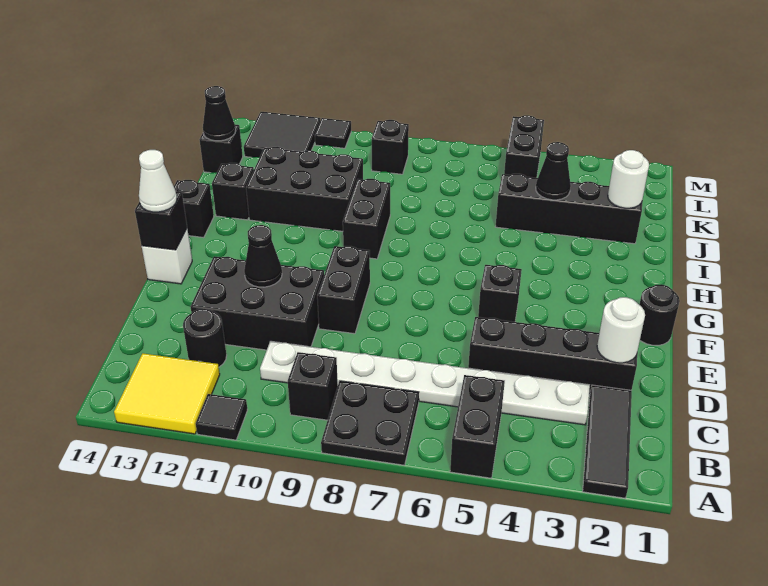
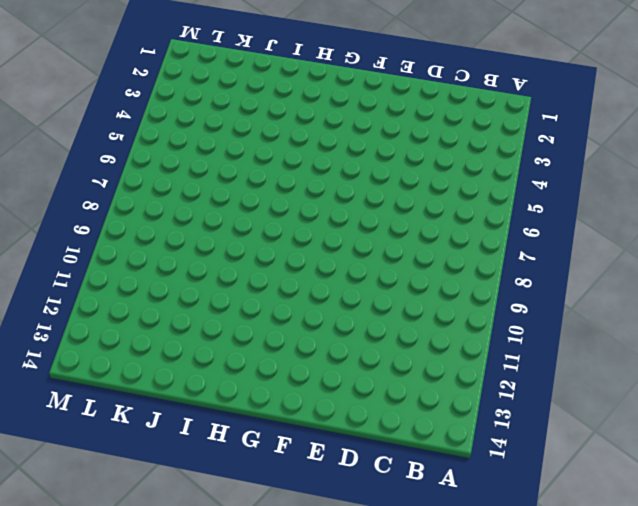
none -> black 1x3 tile [583,385,632,498]
none -> black 1x2 brick [450,375,505,478]
none -> black 2x2 plate [321,381,419,465]
none -> black 1x1 tile [196,394,247,440]

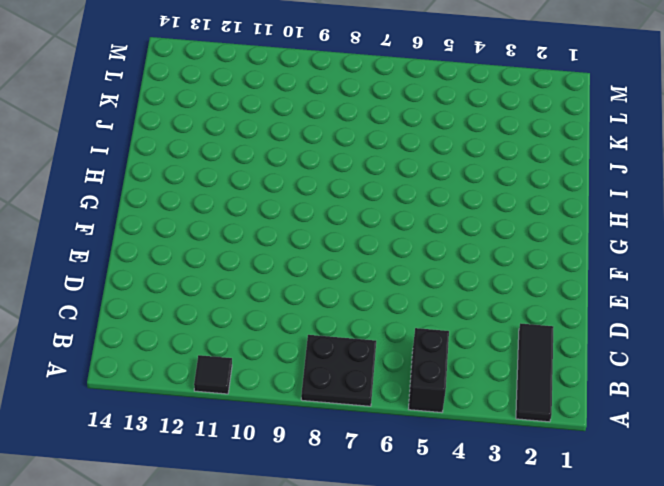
none -> yellow 2x2 tile [114,353,220,434]
none -> black 1x1 brick [288,352,338,420]
none -> white 1x8 plate [260,341,590,425]
none -> black 1x1 round brick [183,309,227,367]

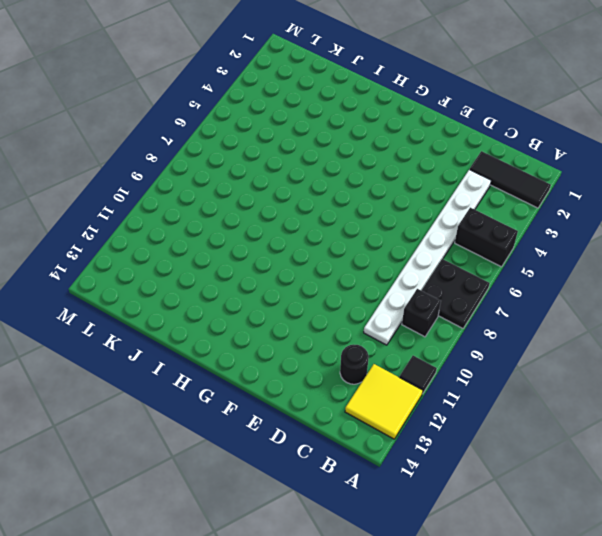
none -> black 1x4 brick [468,317,637,394]
none -> black 2x3 brick [191,256,324,350]
none -> black 1x2 brick [317,246,370,334]
none -> black 1x1 round brick [639,284,680,345]

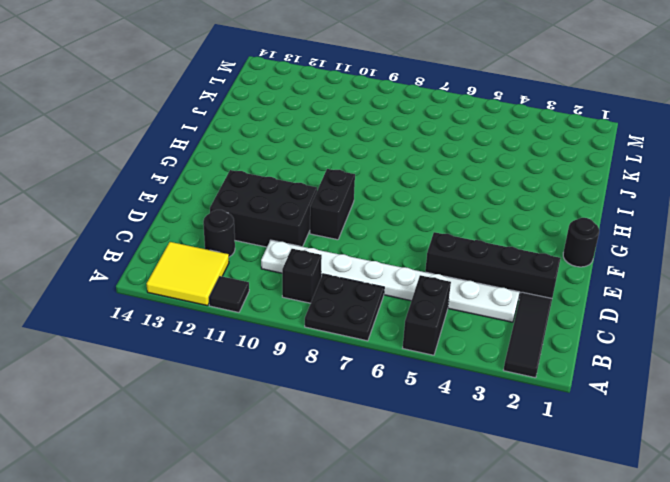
none -> black 1x1 brick [478,265,522,322]
none -> white 1x1 brick [142,229,192,284]
none -> black 1x2 brick [343,179,390,259]
none -> black 1x1 brick [174,180,214,238]

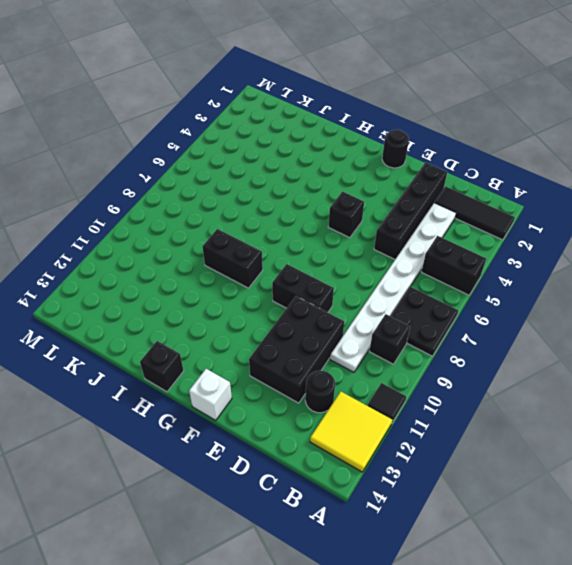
none -> black 2x3 brick [246,147,363,231]
none -> black 1x1 brick [212,163,254,220]
none -> black 1x4 brick [495,174,642,244]
none -> black 1x1 brick [199,125,243,173]

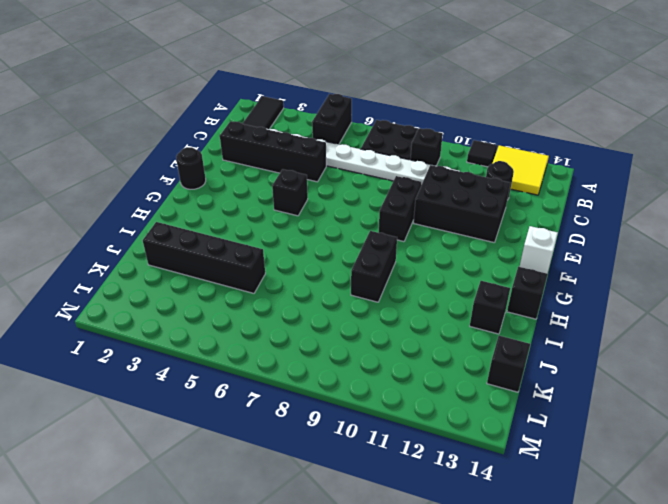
none -> black 2x3 brick [246,147,363,231]
none -> black 1x2 brick [504,115,544,178]
none -> black 1x1 brick [372,120,409,174]
none -> black 2x2 tile [244,112,320,158]

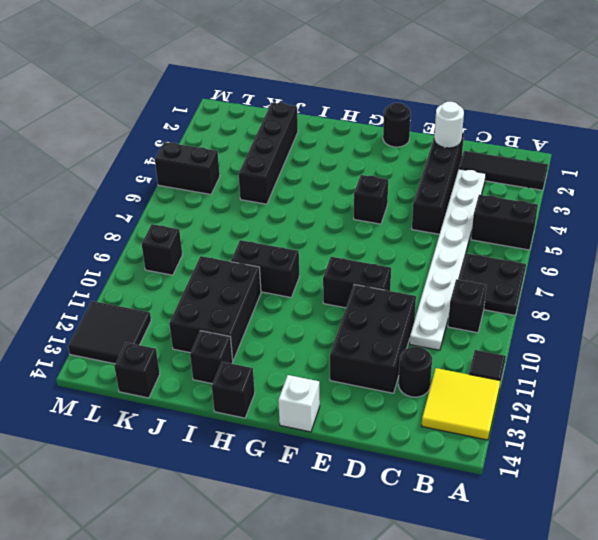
none -> black 1x1 tile [315,118,351,148]
none -> black 1x1 cone [244,225,282,287]
none -> black 1x1 brick [135,192,187,250]
none -> white 1x1 round brick [608,150,649,208]

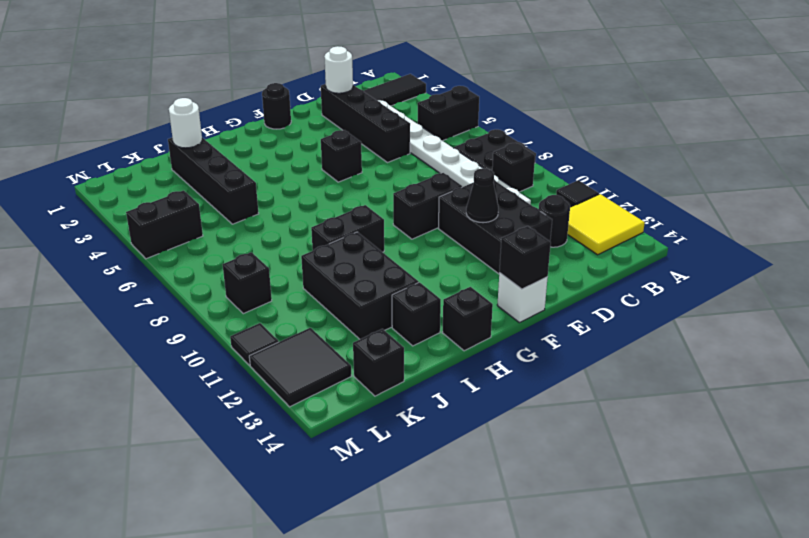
none -> black 1x1 cone [536,142,571,200]
none -> black 1x1 cone [203,86,235,141]
none -> white 1x1 cone [139,150,177,212]

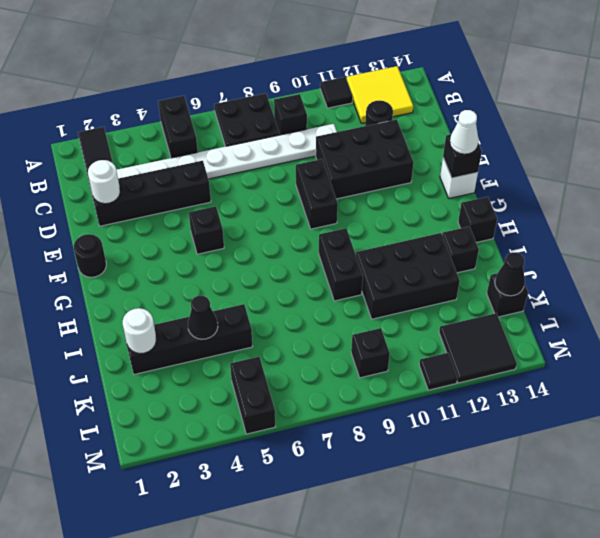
none -> black 1x1 cone [244,225,282,287]

